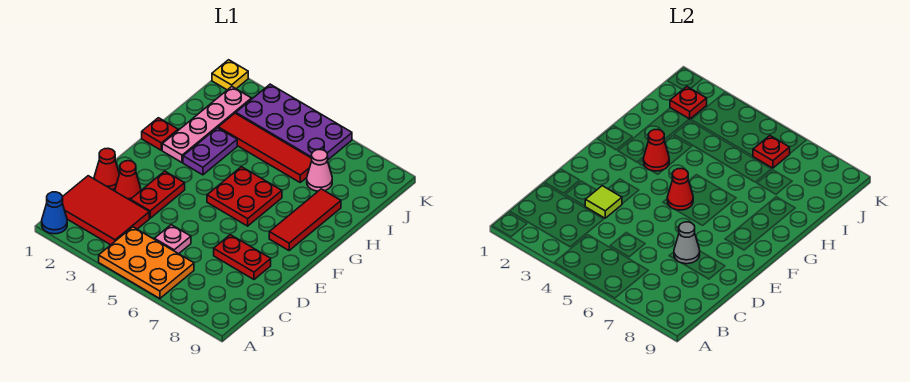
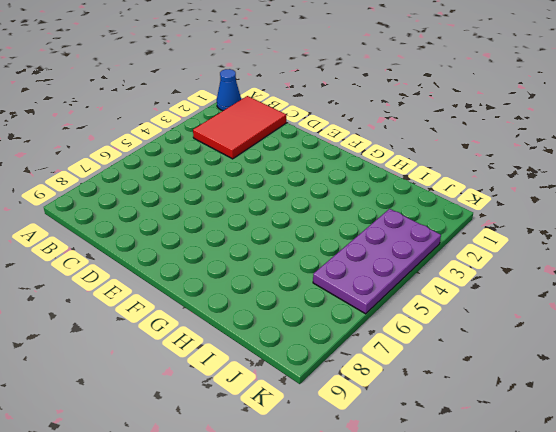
none -> orange 2x3 plate [99,227,194,299]
none -> pink 1x1 plate [154,225,191,254]
none -> red 1x1 cone [94,148,119,189]

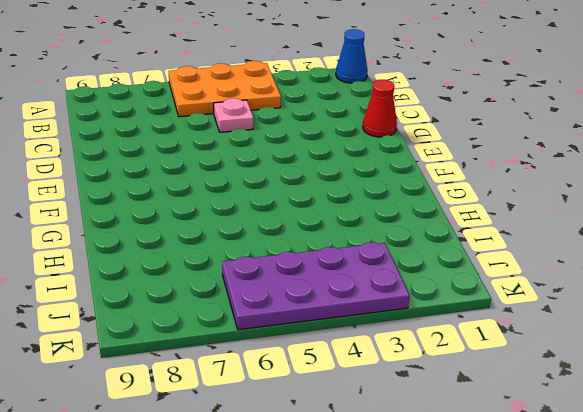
none -> red 2x3 tile [62,176,149,245]
none -> red 1x1 cone [115,161,141,200]
none -> red 1x2 plate [130,171,185,218]

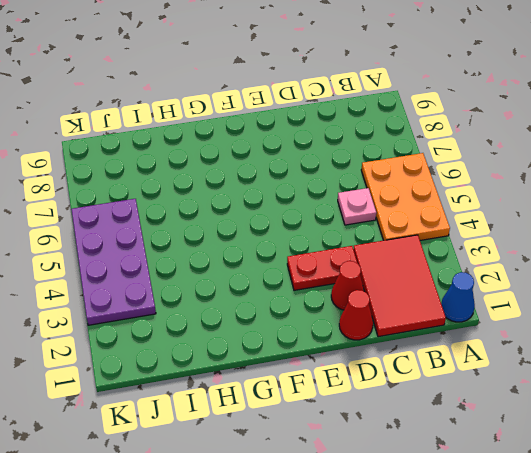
none -> red 1x2 plate [214,235,271,279]
none -> red 2x2 plate [207,167,282,226]
none -> red 1x3 tile [269,189,341,250]

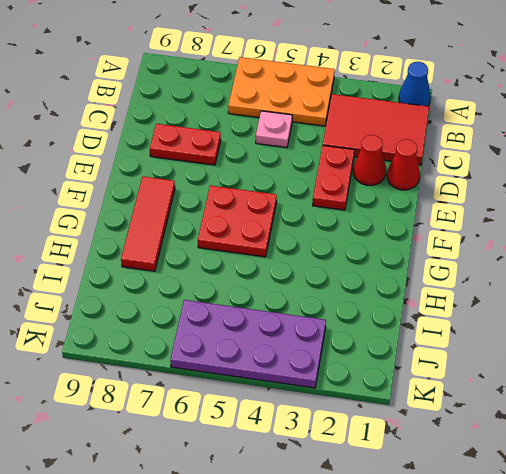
none -> red 1x1 plate [142,118,178,150]
none -> pink 1x4 plate [162,87,252,163]
none -> purple 1x2 plate [183,128,237,175]

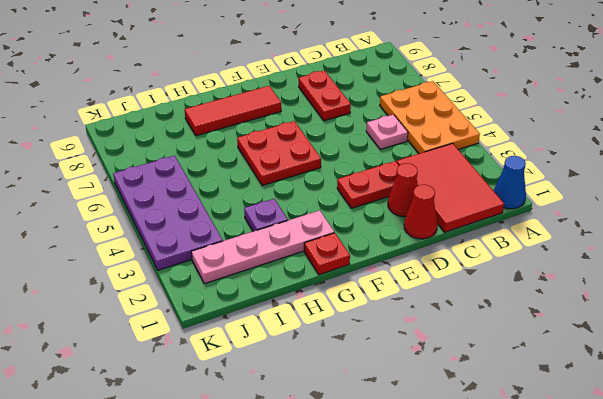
purple 1x1 plate [244,199,288,231] -> purple 1x2 plate [183,128,237,175]
none -> red 1x4 tile [218,113,312,182]
none -> pink 1x1 cone [307,150,332,191]
none -> yellow 1x1 plate [212,60,248,90]

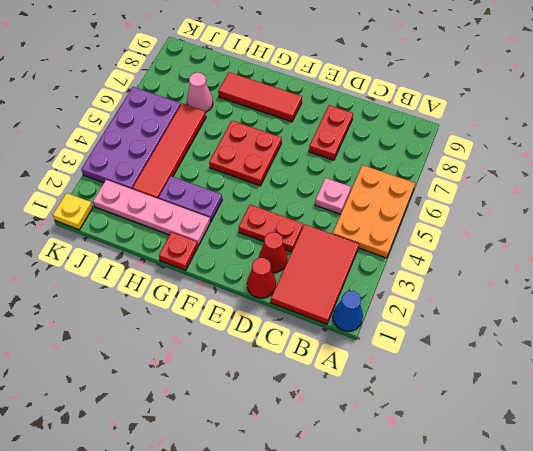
none -> lime 1x1 tile [585,186,622,218]
none -> grey 1x1 cone [674,222,700,264]
none -> red 1x1 cone [667,168,693,210]

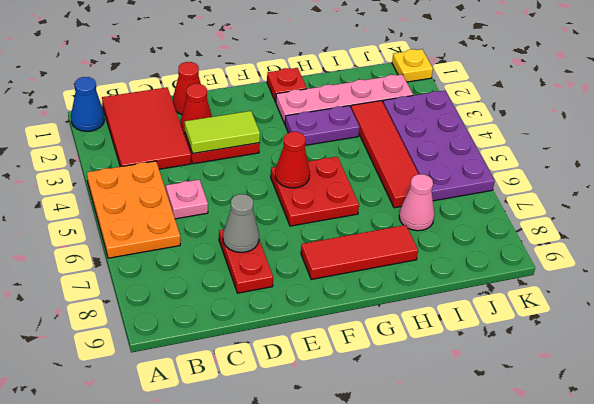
lime 1x2 tile [185,111,260,153] -> lime 1x1 tile [585,186,622,218]
none -> red 1x1 cone [643,129,669,171]
none -> red 1x1 plate [670,87,707,119]
none -> red 1x1 plate [753,136,790,168]

